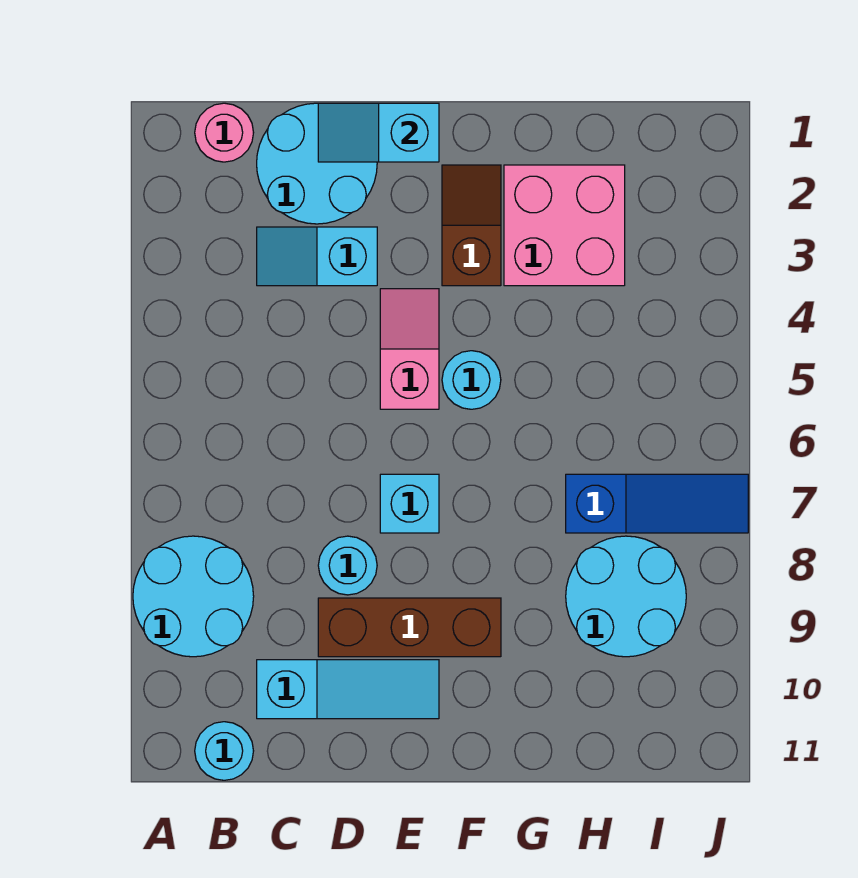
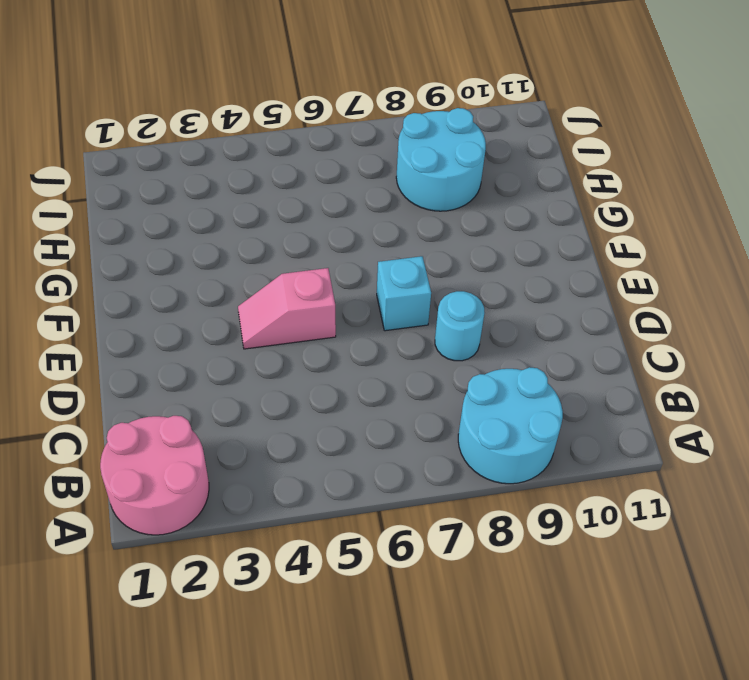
pink 2x2 round brick [100,416,209,535] -> pink 1x1 round brick [195,103,254,162]
none -> cyan 1x1 round brick [195,722,253,780]
none -> cyan 2x2 round brick [257,103,377,224]
none -> cyan 1x2 slope [257,227,377,286]

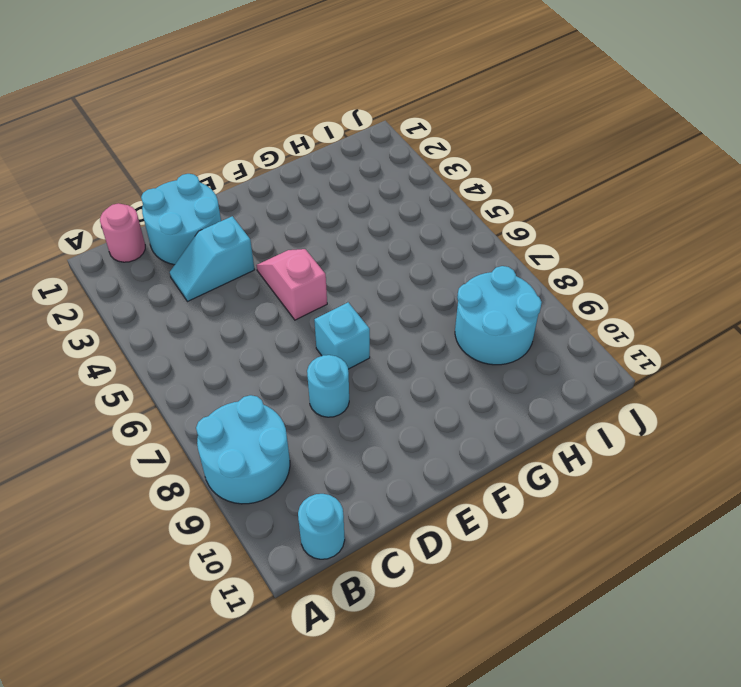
none -> cyan 1x3 slope [257,660,439,719]
none -> brown 1x3 brick [318,598,501,657]
none -> brown 1x2 slope [442,165,501,286]

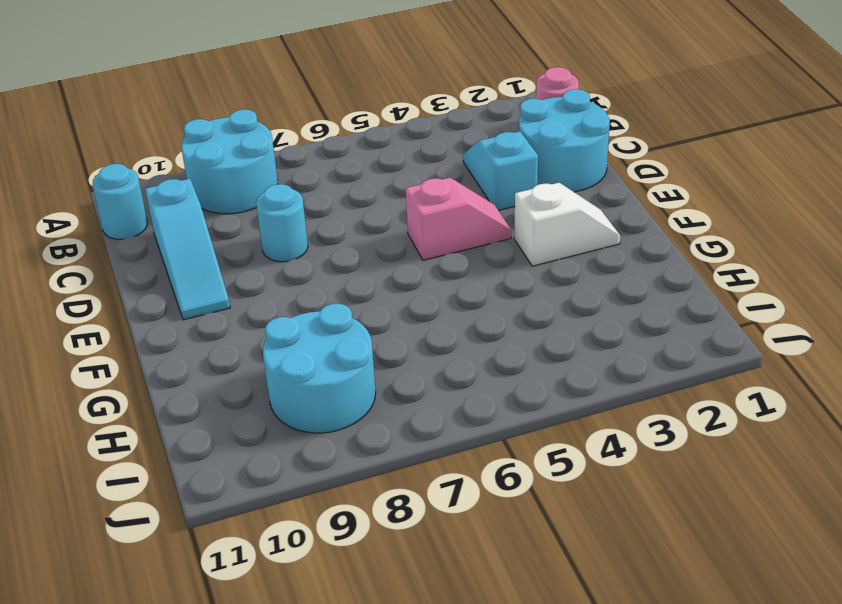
white 1x2 slope [514,183,620,266] -> brown 1x2 slope [442,165,501,286]
none -> brown 1x3 brick [318,598,501,657]
none -> cyan 1x1 brick [380,474,439,533]
none -> cyan 1x1 round brick [442,351,501,409]

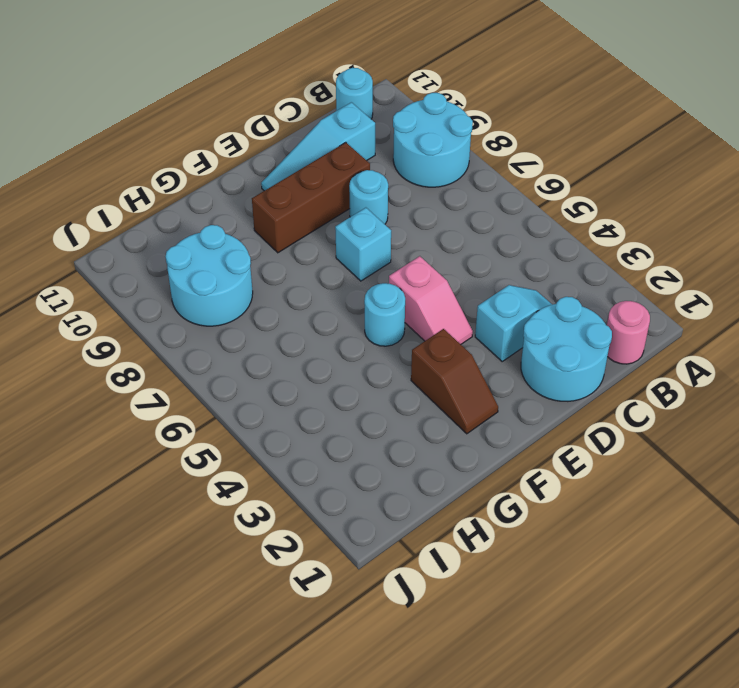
none -> pink 2x2 brick [504,165,625,286]
none -> blue 1x3 slope [566,474,748,533]
none -> cyan 1x2 slope [318,103,439,162]

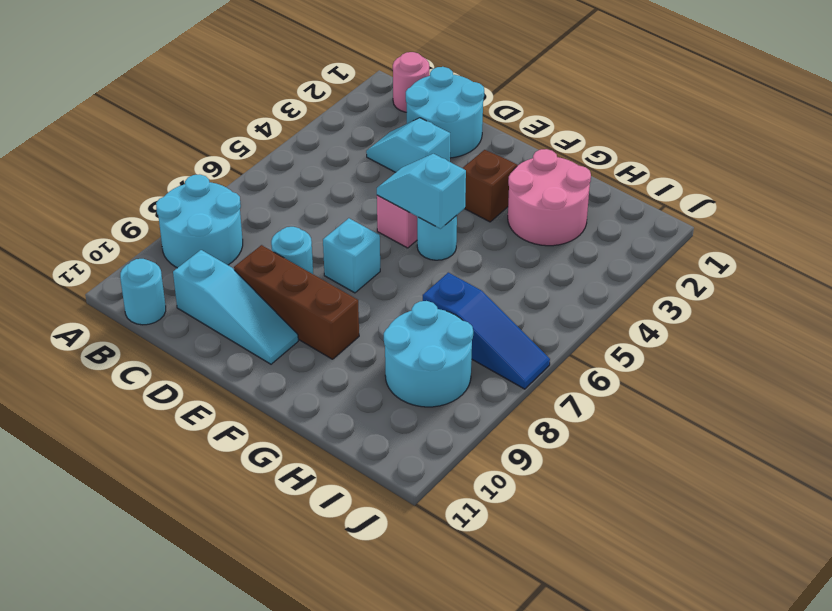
cyan 1x2 slope [377,154,466,229] -> cyan 1x2 slope moved to [318,103,439,162]
pink 2x2 round brick [508,149,591,246] -> pink 2x2 brick [504,165,625,286]

